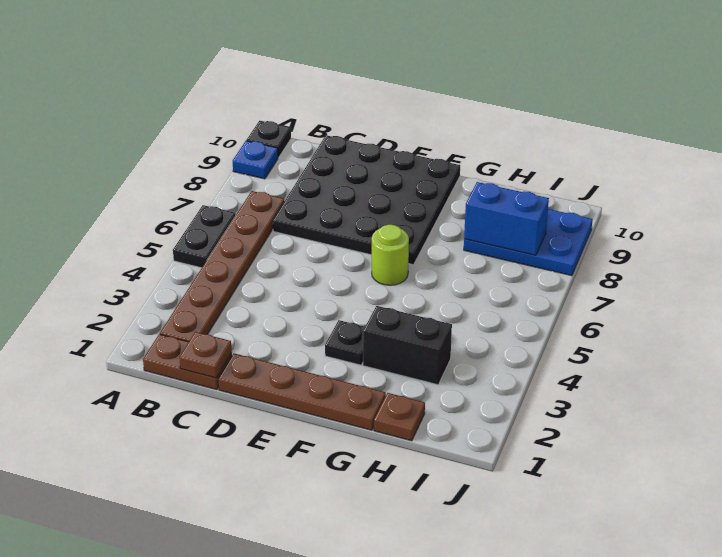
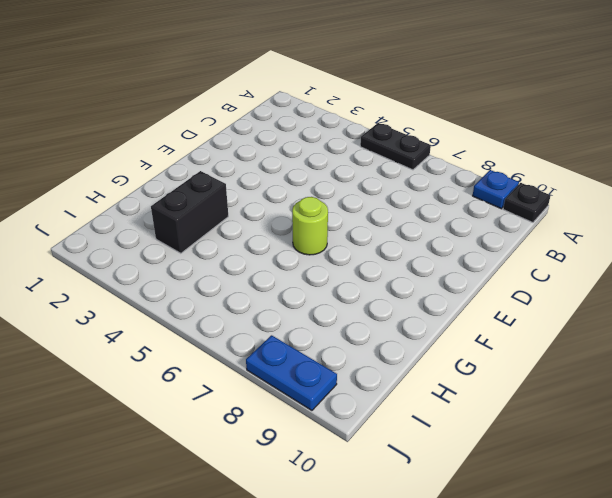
blue 1x2 plate [246,335,337,410] -> blue 2x3 plate [464,209,593,276]
none -> brown 1x2 plate [143,334,232,390]
none -> brown 1x6 plate [160,191,284,342]
none -> black 4x4 plate [273,135,460,265]

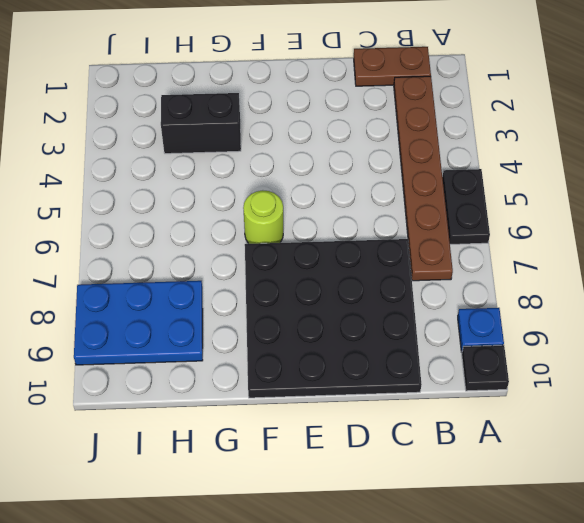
none -> brown 1x4 plate [218,353,386,430]
none -> black 1x1 plate [325,320,365,365]
none -> brown 1x1 plate [374,393,425,441]

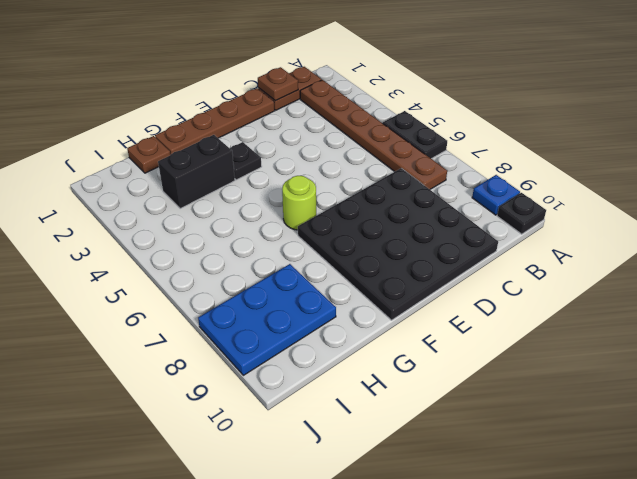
none -> blue 1x2 brick [464,182,549,255]

